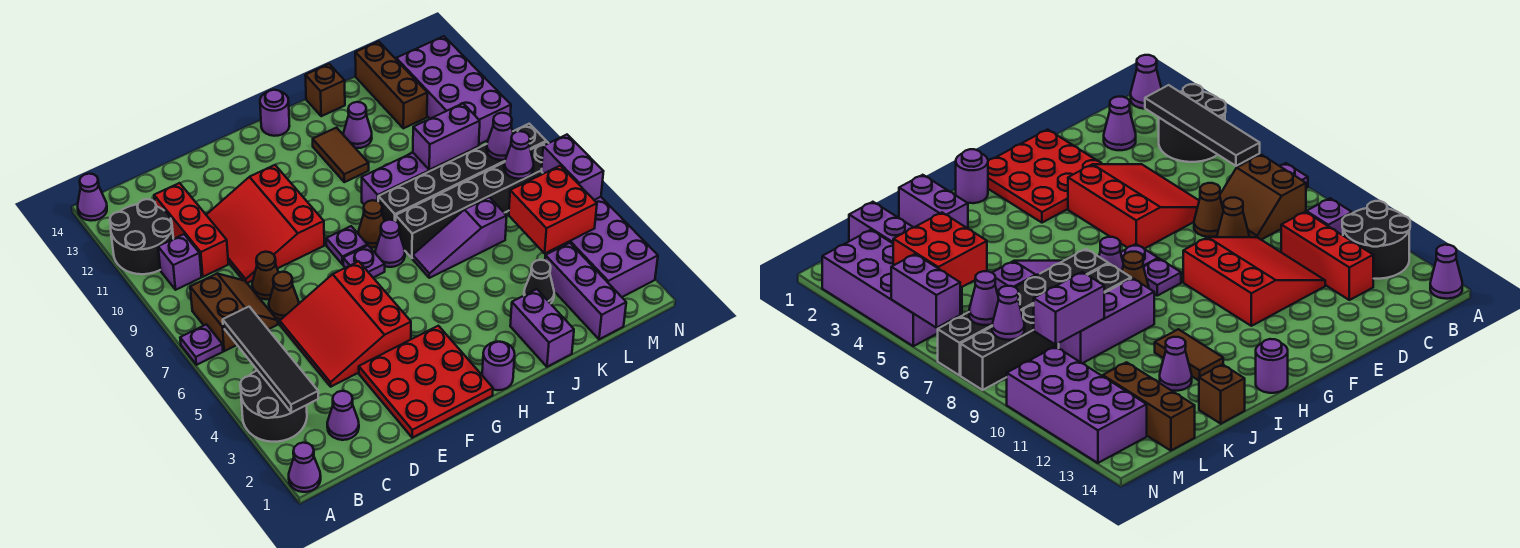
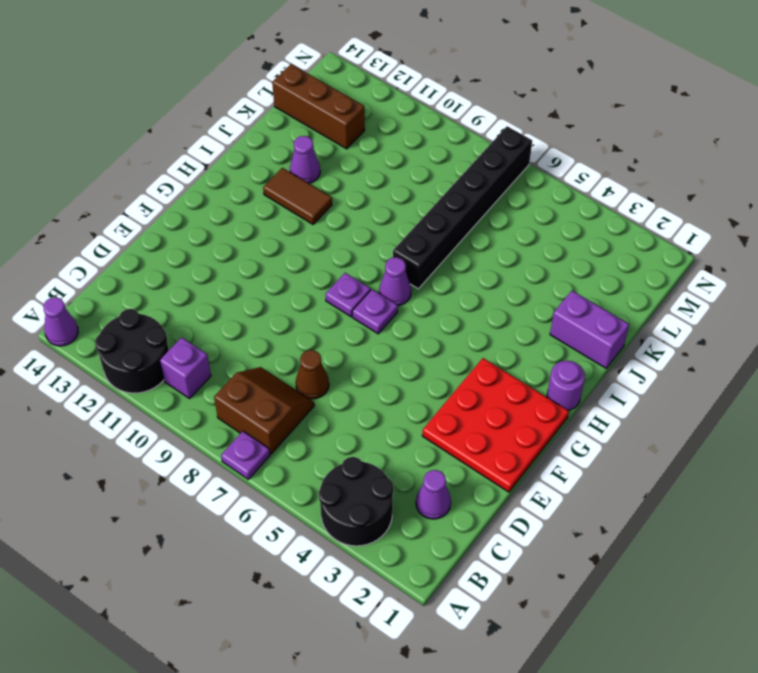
none -> purple 1x1 cone [289,443,321,492]
none -> red 1x3 brick [154,183,228,277]
none -> red 3x3 slope [280,261,411,387]
none -> brown 1x1 cone [252,252,279,299]

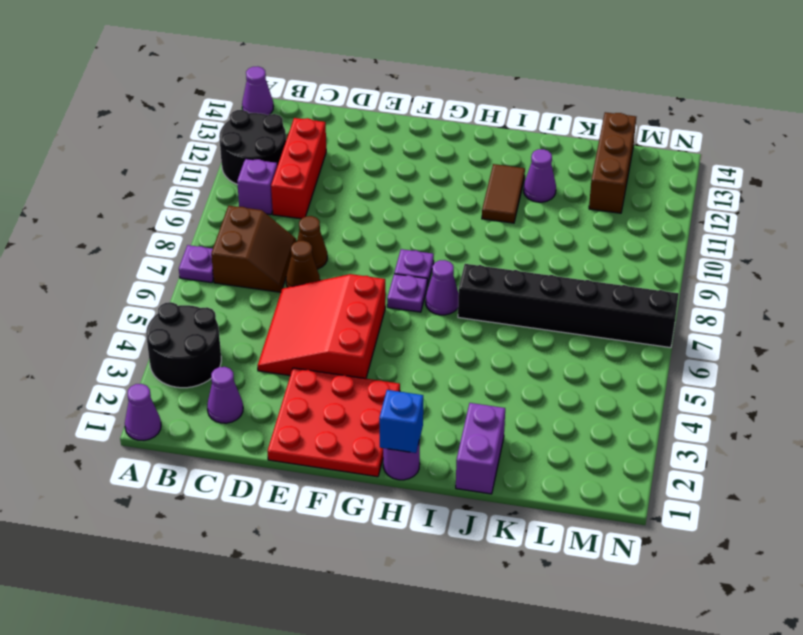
blue 1x1 brick [379,390,423,453] -> none
none -> red 3x3 slope [207,165,324,283]
none -> brown 1x1 cone [358,200,384,248]
none -> purple 1x1 round brick [260,90,289,136]
none -> purple 1x3 slope [413,197,507,278]

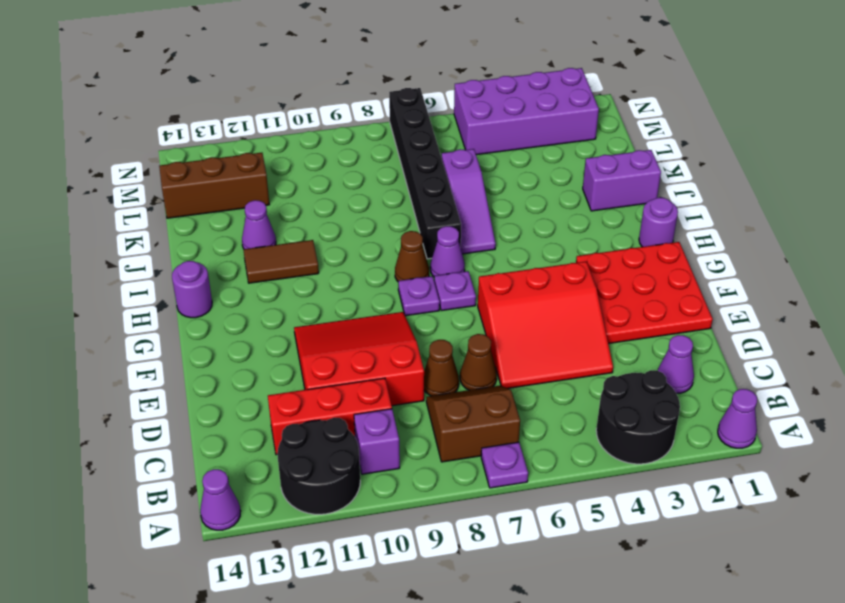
red 3x3 slope [294,312,424,406] -> red 3x3 slope turned to [207,165,324,283]
none -> black 1x6 brick [378,124,546,221]
none -> purple 1x3 brick [362,153,453,204]
none -> brown 1x1 brick [305,64,345,116]
none -> black 1x1 cone [524,260,554,304]

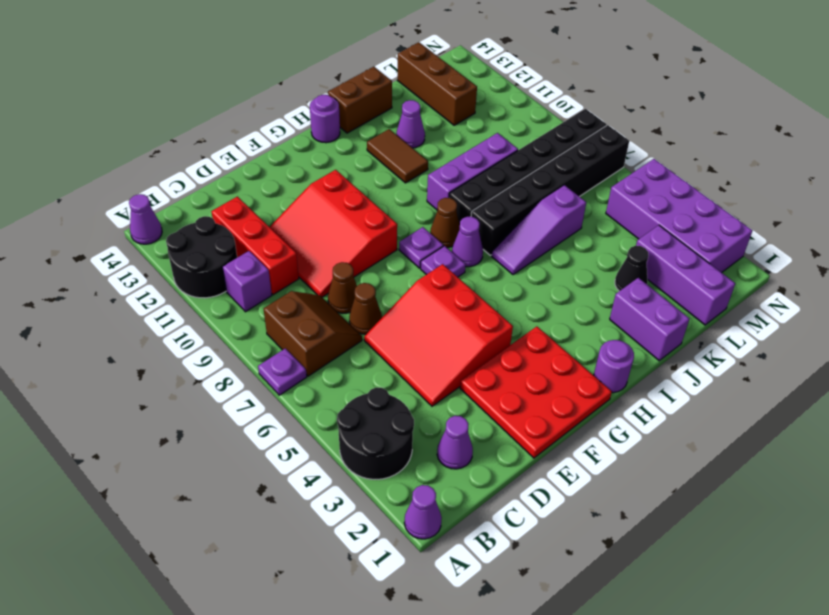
brown 1x2 brick [328,67,392,133] -> brown 1x1 brick [305,64,345,116]
none -> purple 2x4 brick [396,36,511,144]
none -> black 1x4 tile [223,307,318,413]
none -> purple 1x2 brick [413,103,480,170]
none -> red 2x2 brick [509,166,597,253]

